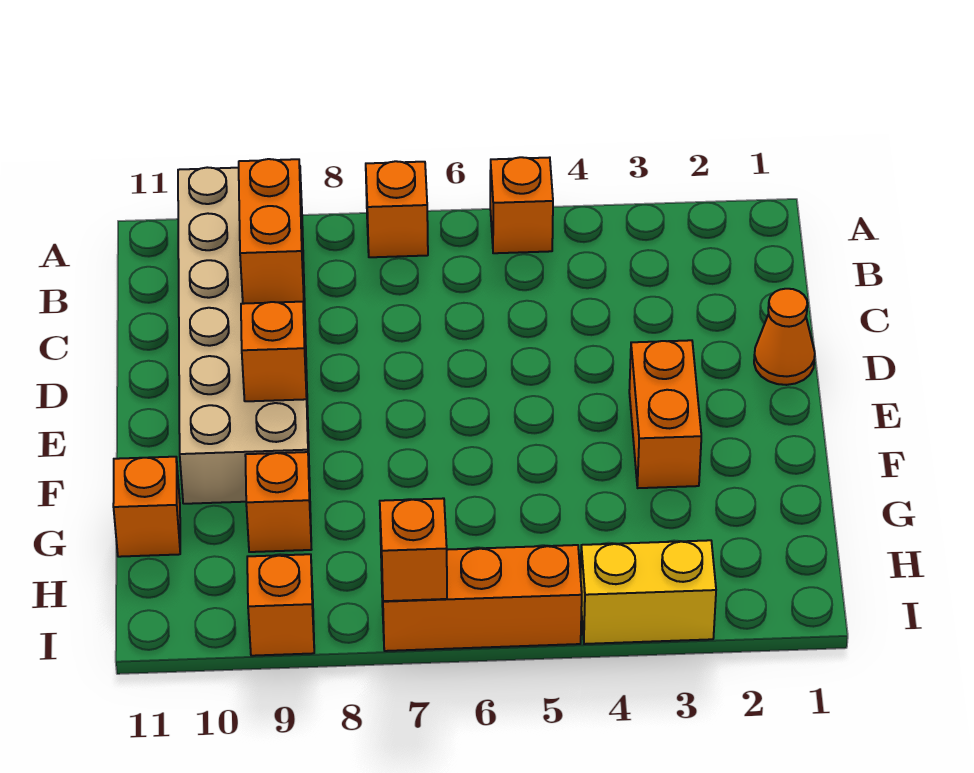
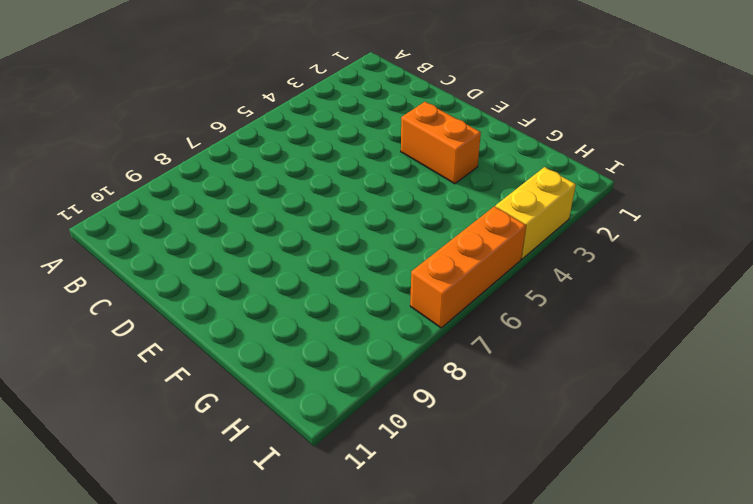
none -> orange 1x1 brick [490,157,553,253]
none -> orange 1x1 brick [366,161,428,257]
none -> tan 2x6 brick [178,167,310,504]

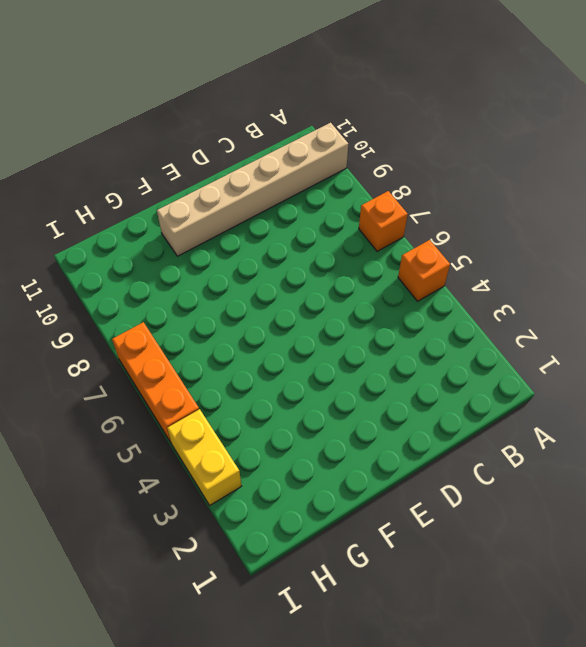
tan 1x6 brick [157,123,348,256] -> tan 2x6 brick [178,167,310,504]
none -> orange 1x1 cone [754,289,815,385]
none -> orange 1x2 brick [629,340,701,488]
none -> orange 1x1 brick [245,452,312,552]

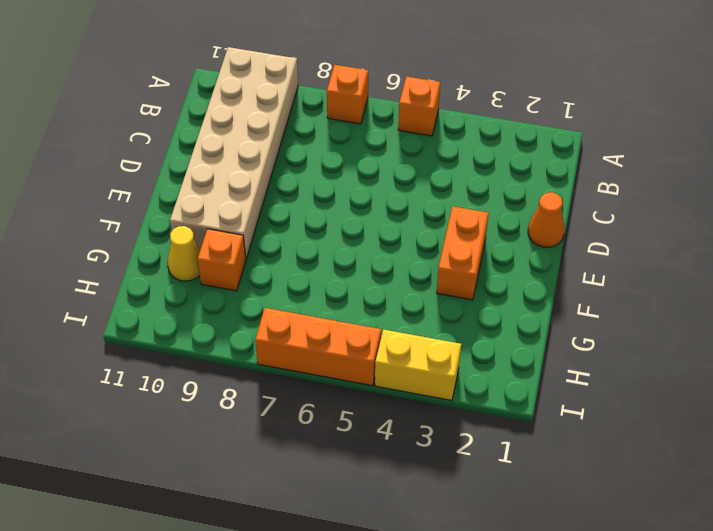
yellow 1x1 cone [167,226,200,281] -> none
none -> orange 1x1 brick [113,457,180,557]
none -> orange 1x1 brick [247,554,314,656]
none -> orange 1x2 brick [239,159,304,304]

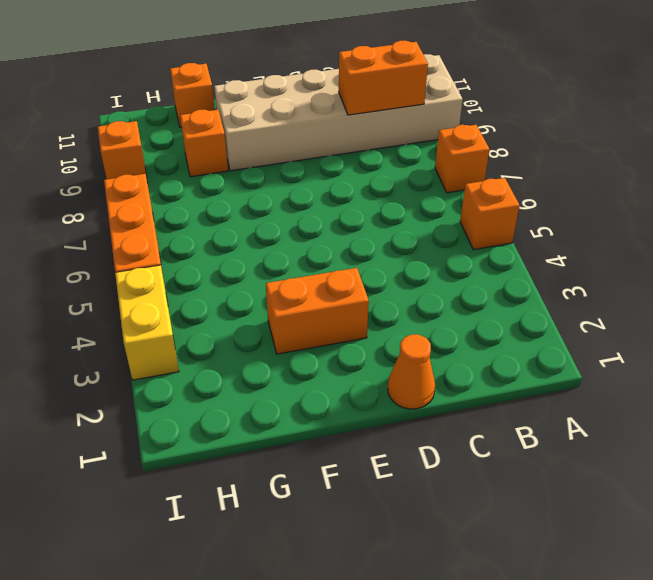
none -> orange 1x1 brick [241,302,307,401]
none -> orange 1x1 brick [380,498,447,601]

